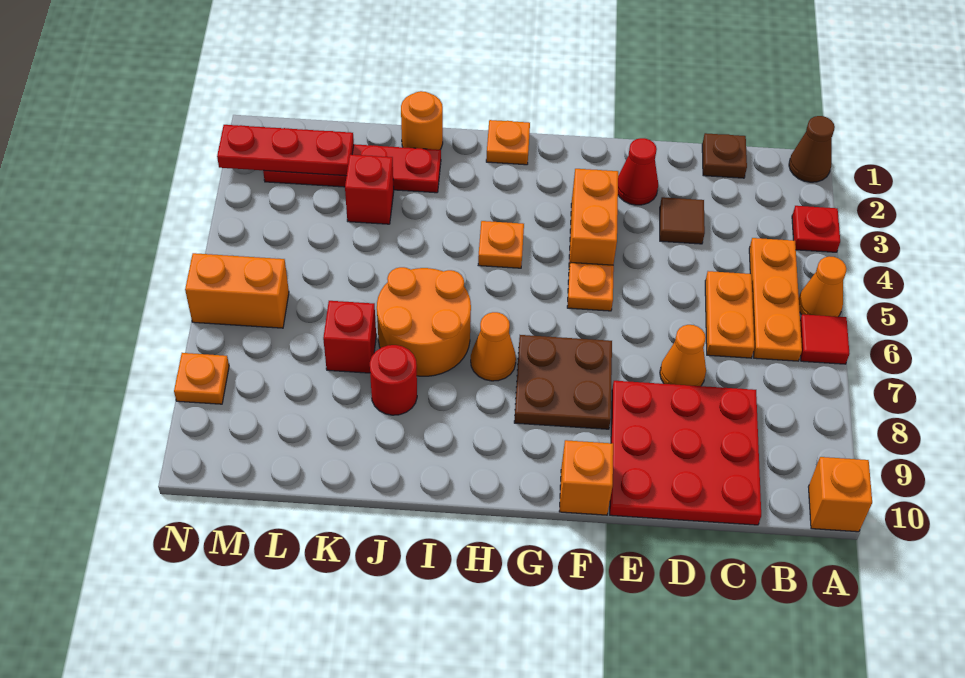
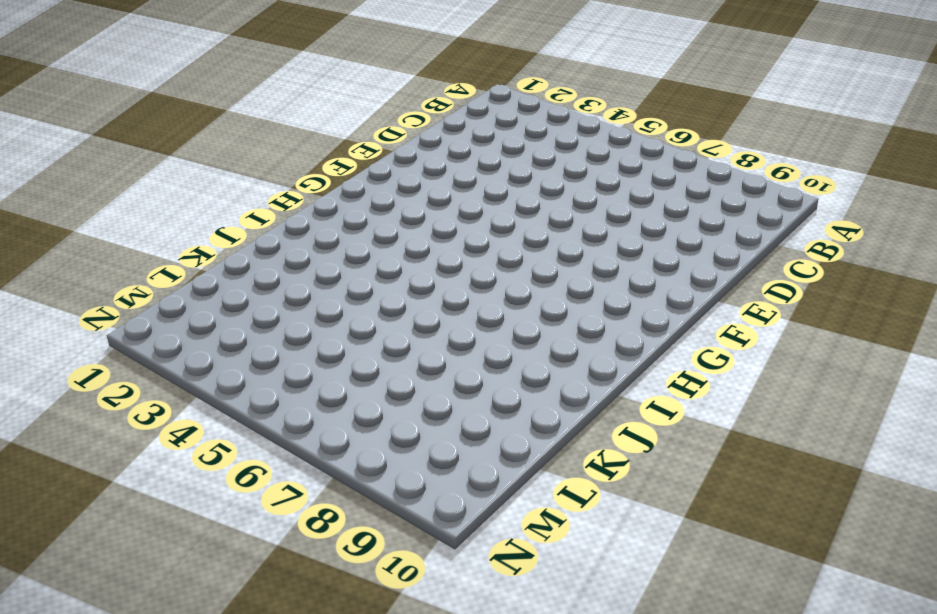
none -> brown 1x1 cone [789,116,835,182]
none -> red 1x1 plate [792,206,840,252]
none -> orange 1x1 cone [799,256,847,317]

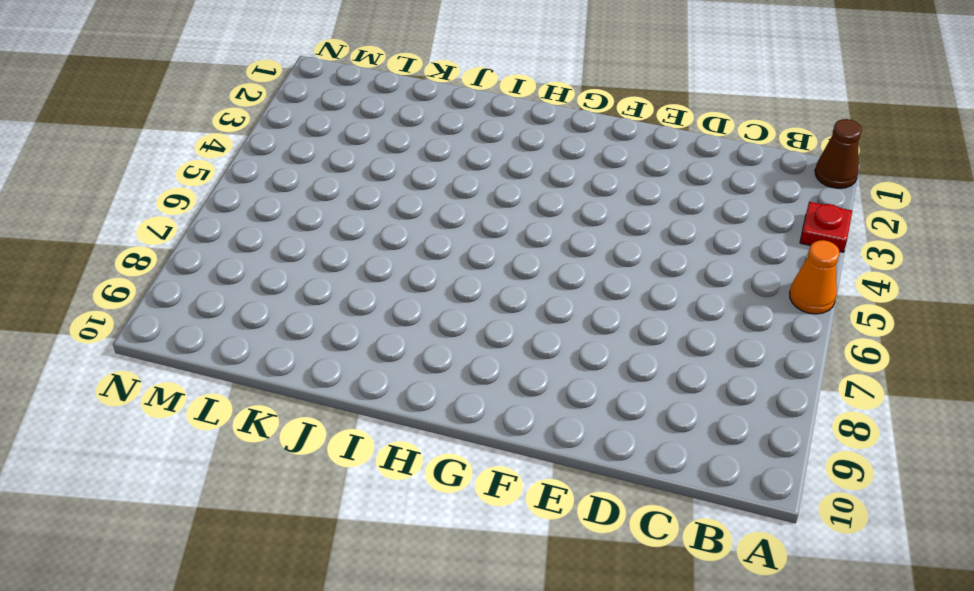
none -> red 1x1 tile [800,314,850,364]
none -> orange 1x1 brick [809,457,872,532]
none -> orange 1x3 plate [749,238,802,361]

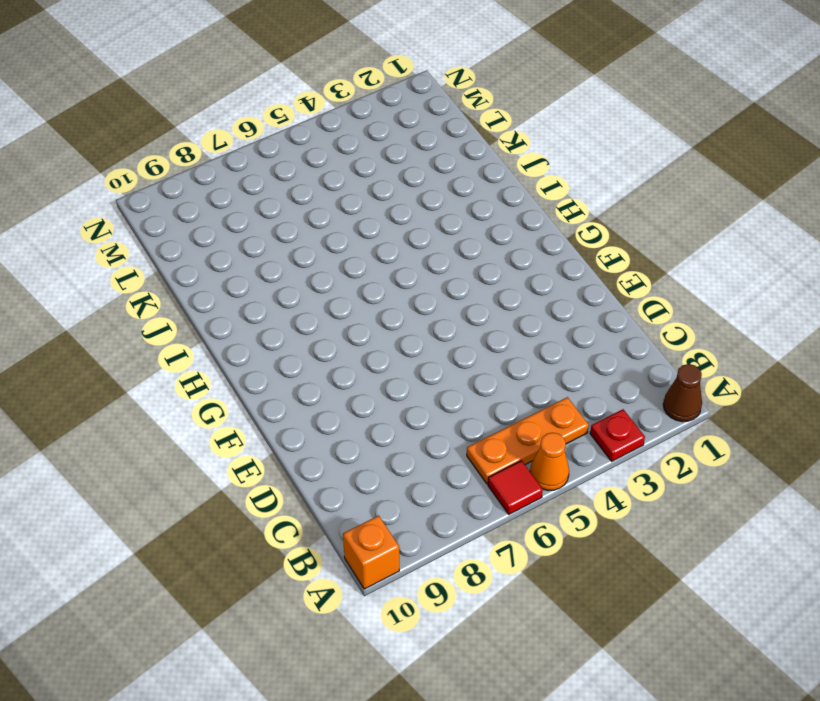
none -> brown 1x1 plate [702,133,747,178]
none -> orange 1x2 plate [705,271,754,358]
none -> red 3x3 plate [610,381,761,525]

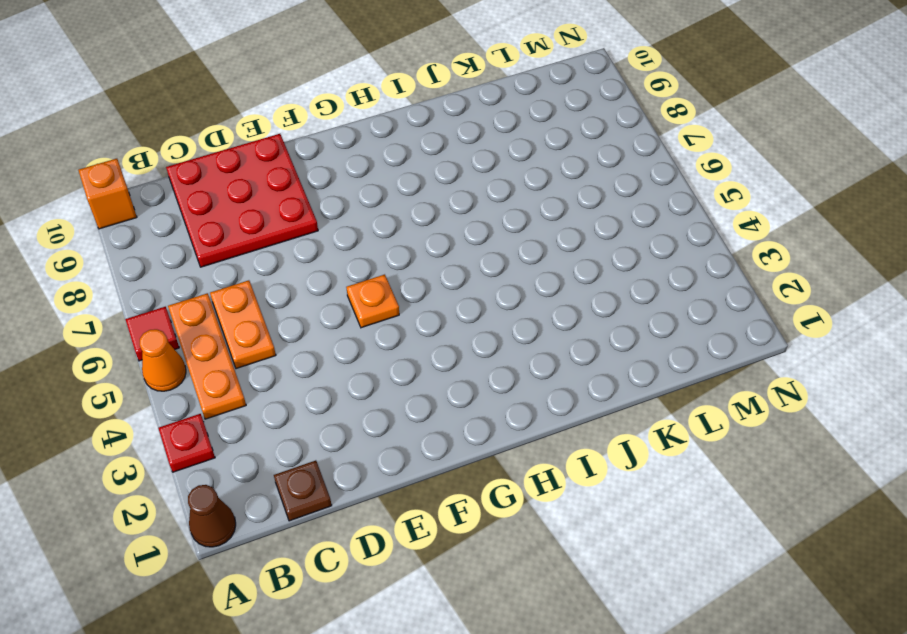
none -> brown 1x1 tile [660,197,705,244]
none -> orange 1x1 cone [660,325,706,386]
none -> red 1x1 cone [618,138,658,205]

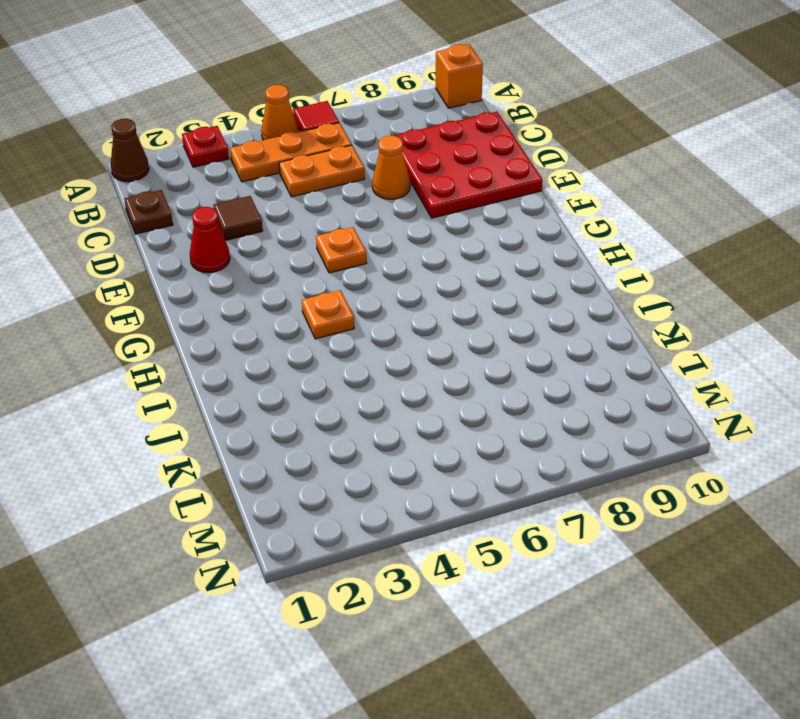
none -> orange 1x2 brick [569,169,618,266]
none -> brown 2x2 plate [514,335,612,429]
none -> orange 1x1 brick [559,440,613,515]

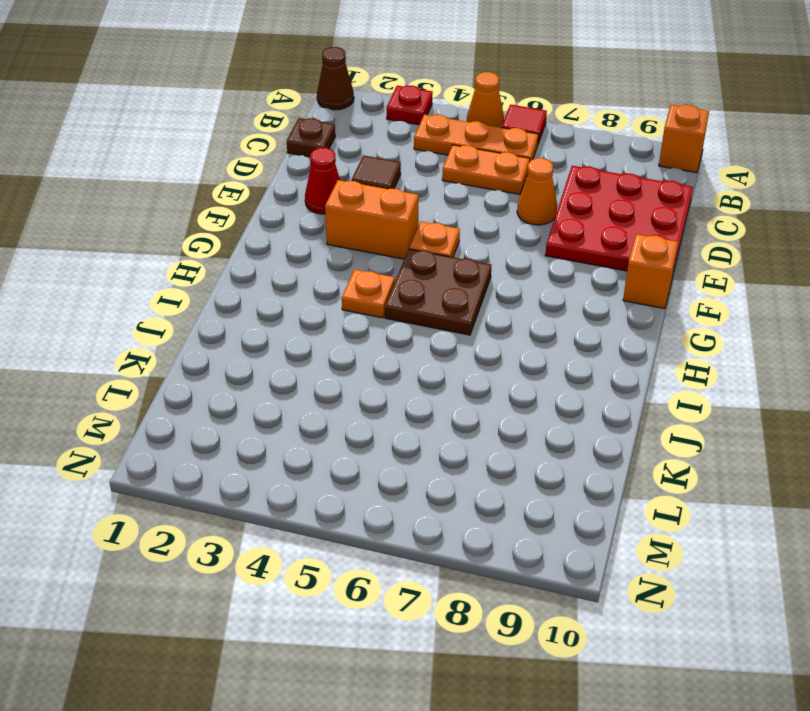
brown 2x2 plate [385,249,492,335] -> brown 2x2 plate moved to [514,335,612,429]
none -> orange 1x1 plate [486,120,530,165]
none -> orange 1x1 cone [471,312,516,381]
none -> orange 2x2 round brick [377,267,471,376]

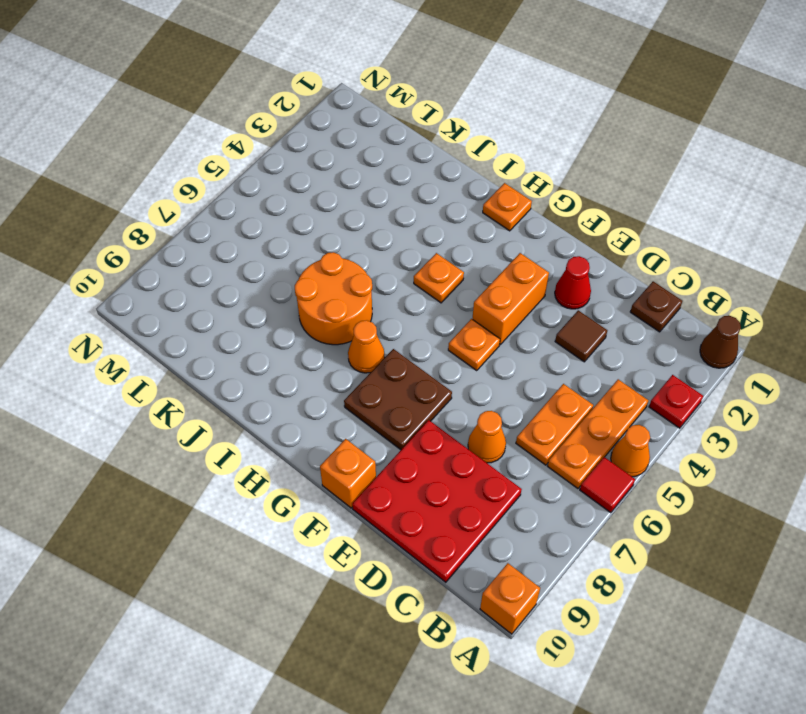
none -> orange 1x1 round brick [401,91,443,150]
none -> red 1x4 plate [263,144,441,193]
none -> red 1x1 round brick [370,345,417,415]

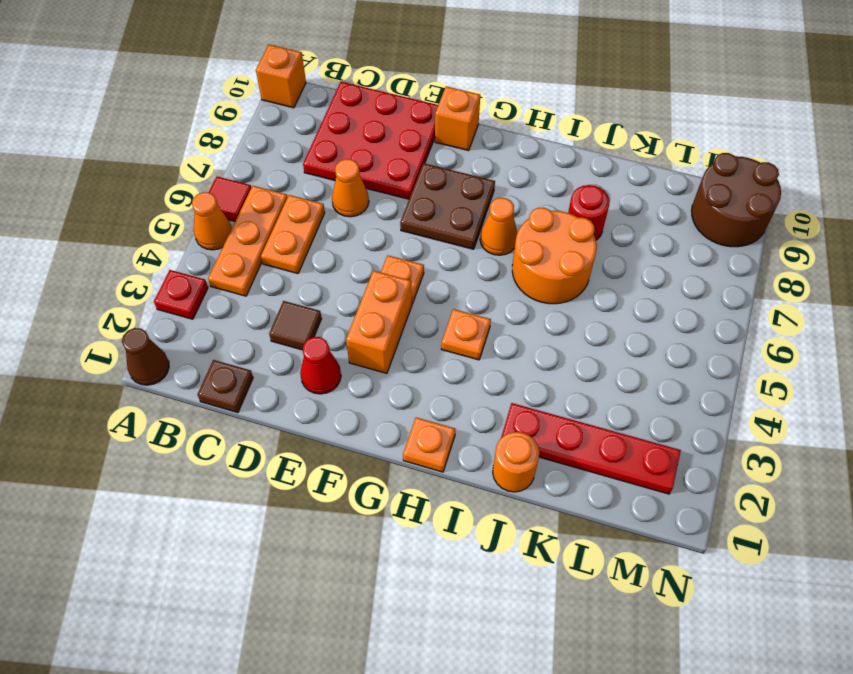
brown 2x2 round brick [692,153,781,247] -> none
none -> red 1x1 brick [345,155,394,224]
none -> red 1x1 brick [323,301,376,373]
none -> orange 1x2 brick [185,253,289,328]

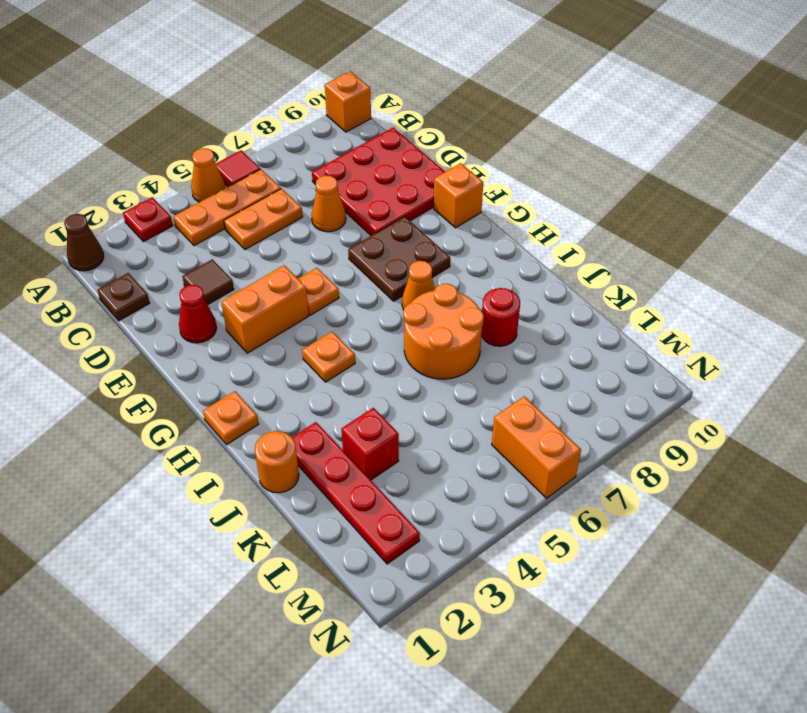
none -> red 1x1 brick [323,301,376,373]
none -> orange 1x1 plate [174,353,229,404]
none -> red 1x3 plate [217,125,354,176]

